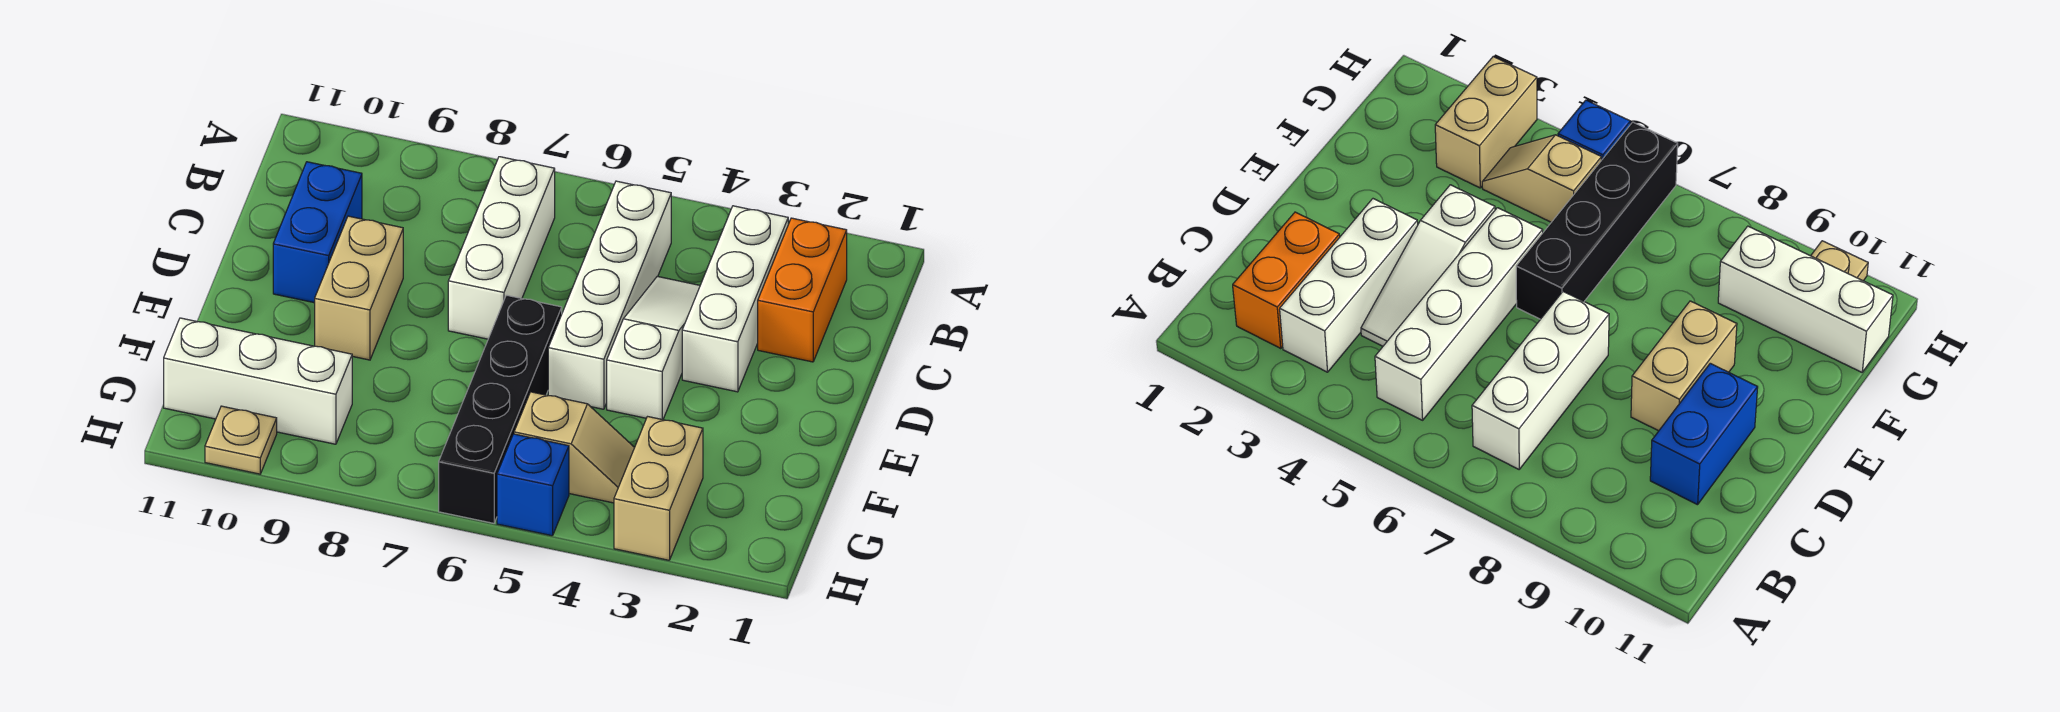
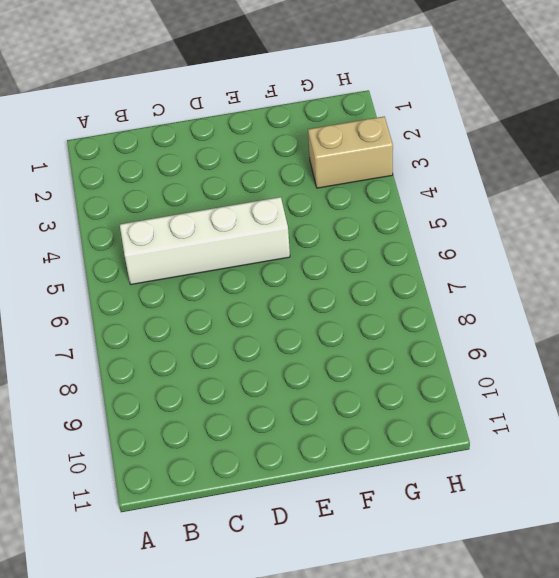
none -> orange 1x2 brick [758,218,847,362]
none -> white 1x3 brick [682,206,788,392]
none -> white 1x3 brick [448,157,555,339]

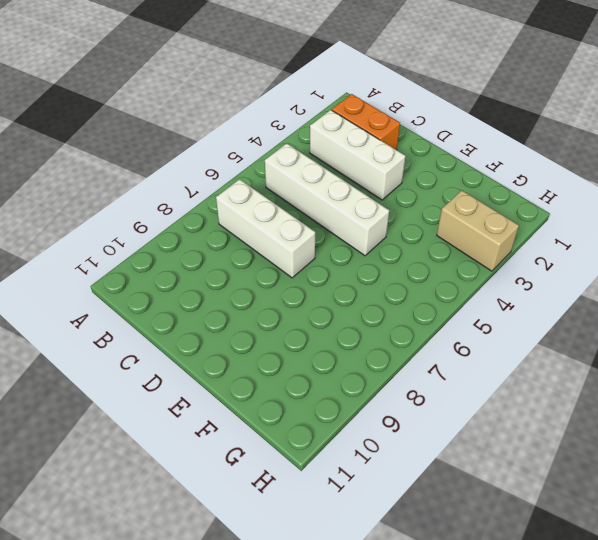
none -> white 1x3 slope [607,276,700,420]
none -> blue 1x2 brick [273,162,362,303]
none -> tan 1x2 brick [315,216,403,360]

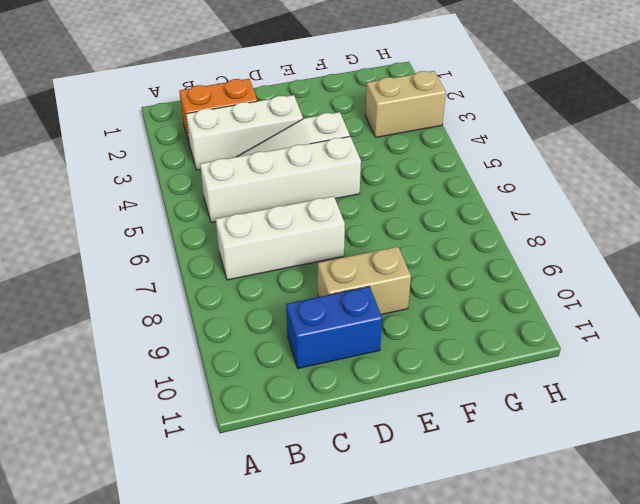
none -> black 1x4 brick [439,295,562,523]
none -> tan 1x2 slope [514,392,635,503]
none -> white 1x3 brick [164,318,352,444]

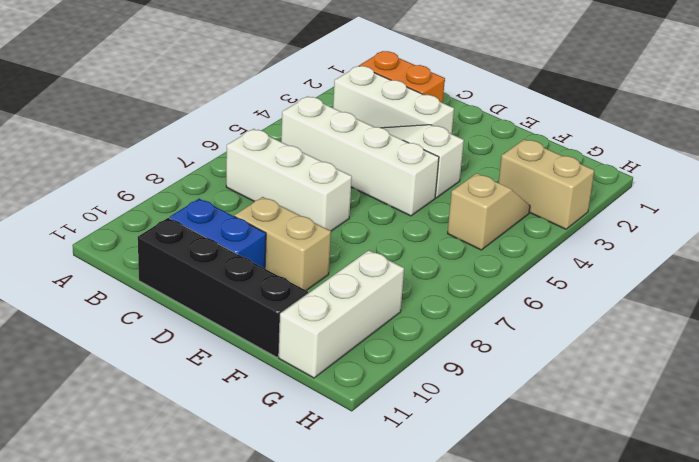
black 1x4 brick [138,218,308,357] -> black 1x4 brick moved to [439,295,562,523]
none -> blue 1x1 brick [497,434,569,536]
none -> tan 1x1 plate [205,406,277,474]

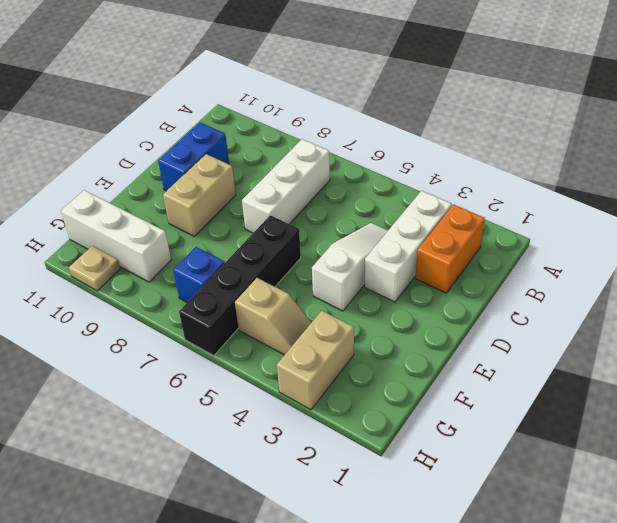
blue 1x1 brick [173,247,225,303] -> blue 1x1 brick moved to [497,434,569,536]
none -> white 1x4 brick [548,181,671,409]

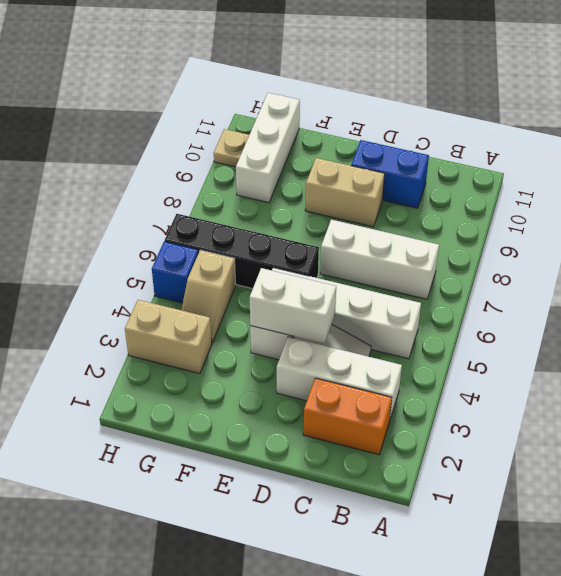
white 1x2 brick [250,268,336,344] -> none

